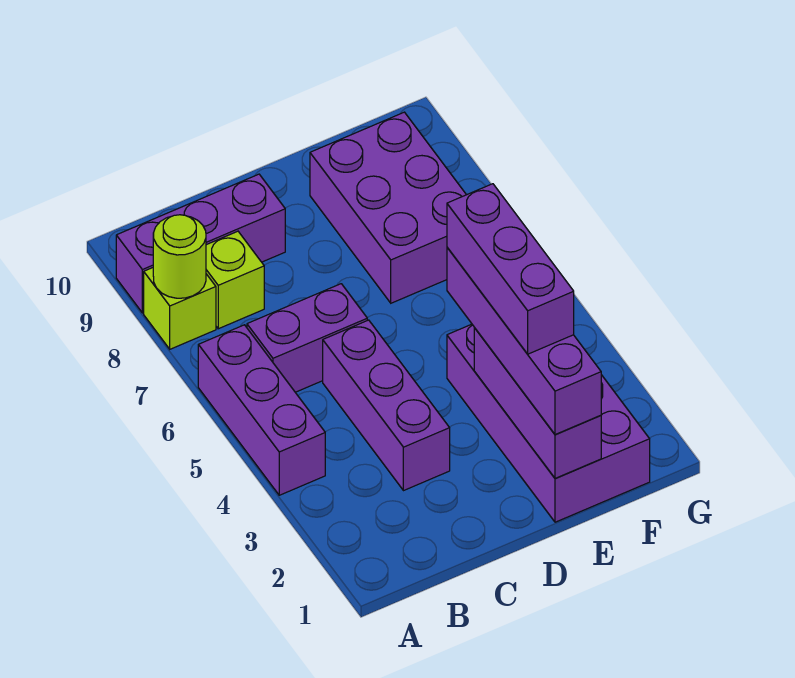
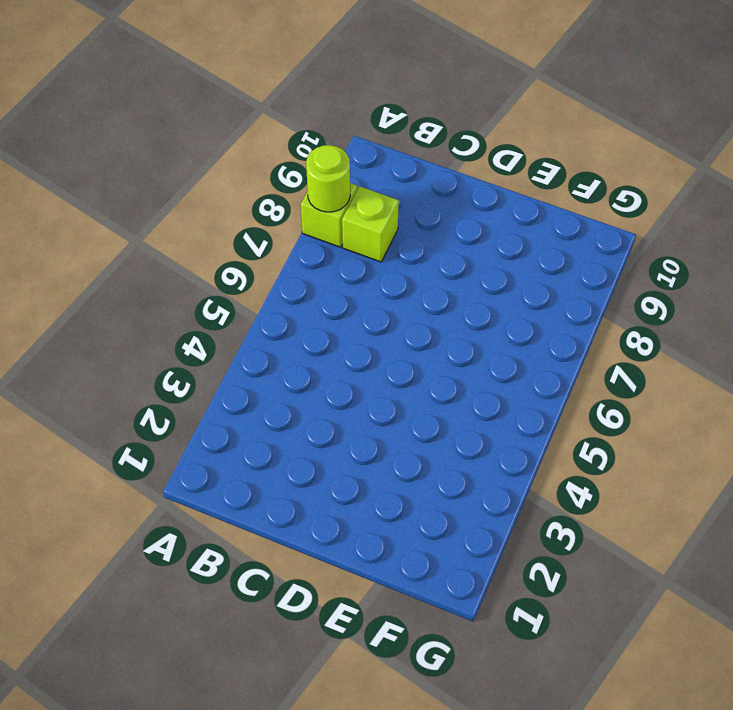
none -> purple 1x3 brick [198,325,325,495]
none -> purple 1x3 brick [116,174,285,313]
none -> purple 1x2 brick [247,284,367,392]

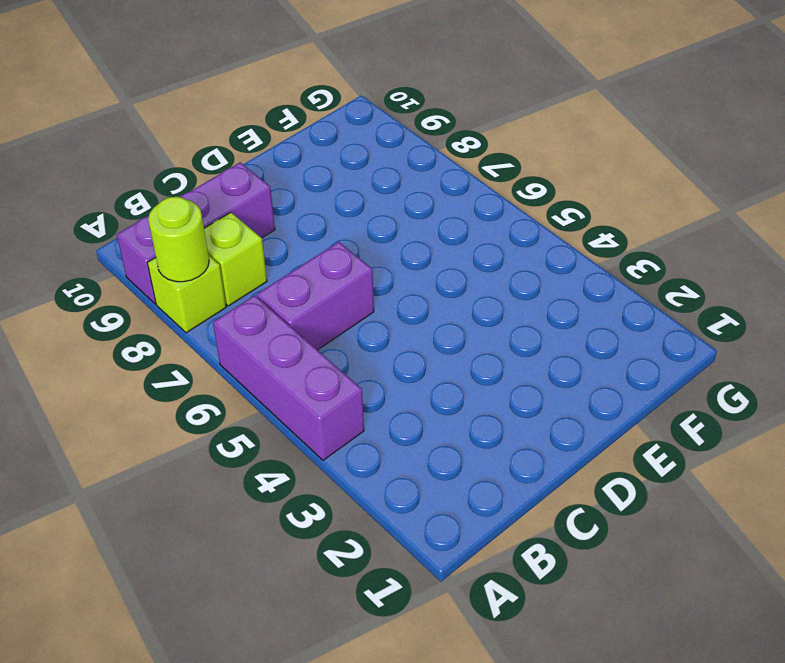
none -> purple 1x3 brick [323,320,450,491]
none -> purple 2x4 brick [447,324,650,522]
none -> purple 2x3 brick [310,112,466,303]

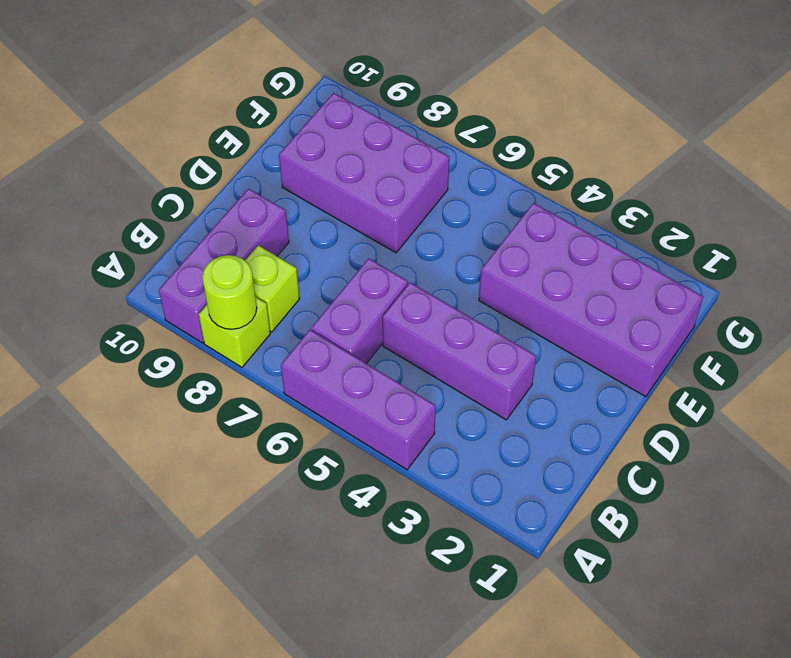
none -> purple 1x3 brick [474,328,601,478]
none -> purple 1x4 brick [447,248,601,435]
none -> purple 1x3 brick [447,184,574,354]

